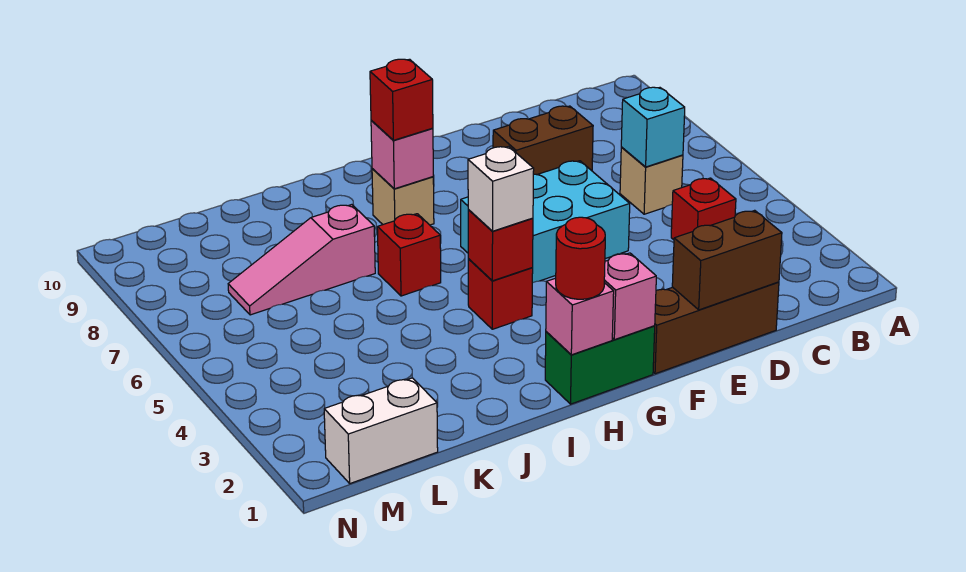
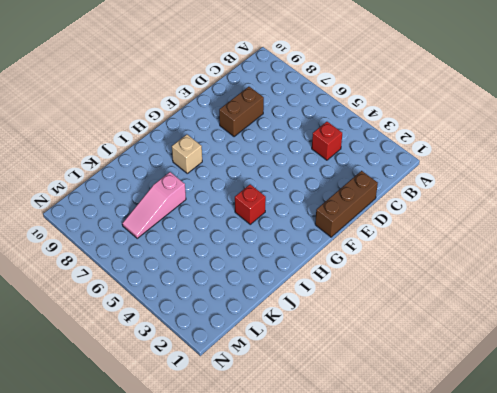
none -> tan 1x1 brick [620,147,683,214]
none -> cyan 2x3 brick [461,161,630,283]
none -> green 1x2 brick [545,326,655,404]

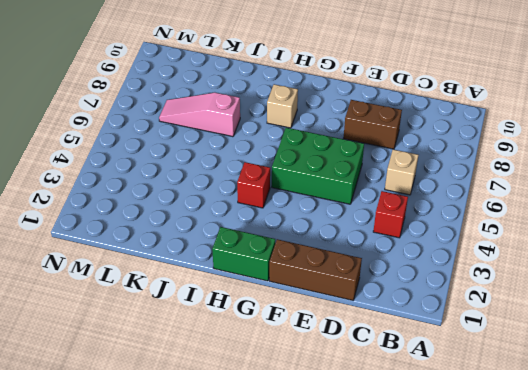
green 2x3 brick [272,128,364,204] -> cyan 2x3 brick [461,161,630,283]
none -> red 1x1 brick [377,214,441,296]
none -> white 1x2 brick [324,378,438,483]
none -> cyan 1x1 brick [621,87,685,167]

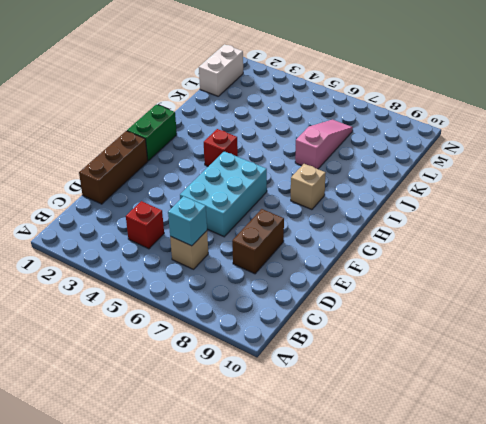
none -> red 1x1 brick [377,214,441,296]
none -> brown 1x2 brick [672,210,782,310]
none -> pink 1x1 brick [604,253,656,340]

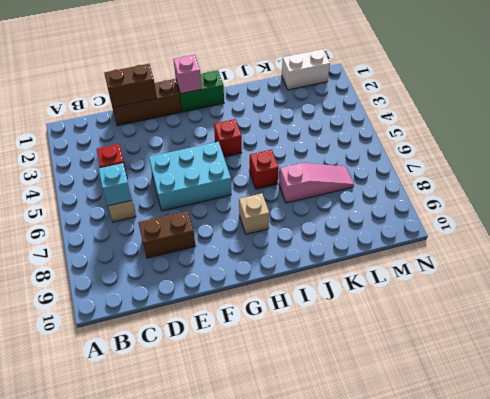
none -> pink 1x1 brick [546,278,614,355]
none -> red 1x1 brick [468,210,533,281]
none -> pink 1x1 brick [371,121,433,189]

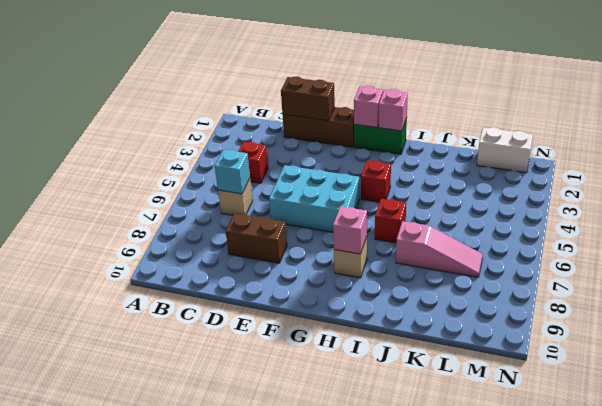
none -> red 1x1 brick [468,210,533,281]
none -> red 1x1 round brick [556,217,605,299]
none -> white 1x1 brick [468,146,534,231]

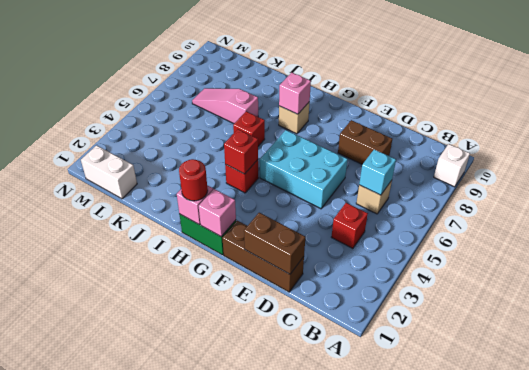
white 1x1 brick [434,144,470,187] -> white 1x1 brick moved to [468,146,534,231]
none -> red 1x1 brick [370,59,433,140]

